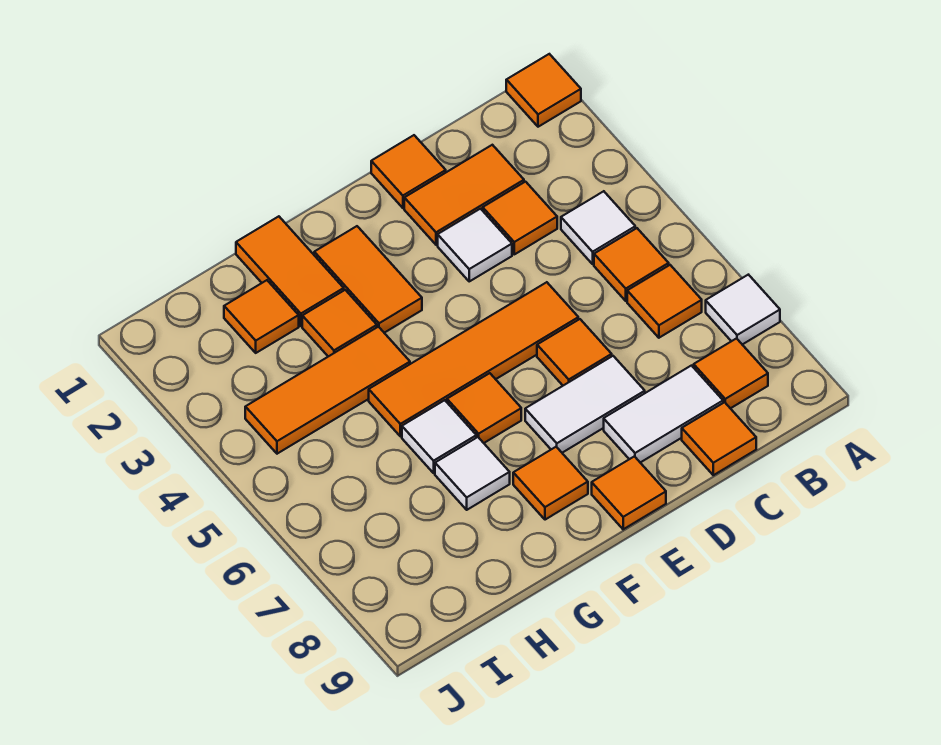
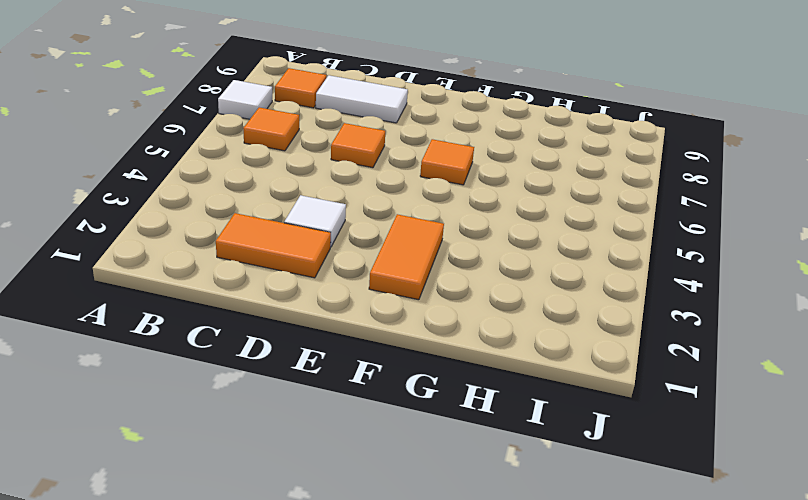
none -> orange 1x1 tile [506,54,581,127]
none -> white 1x1 tile [561,191,635,264]
none -> orange 1x1 tile [594,228,669,301]

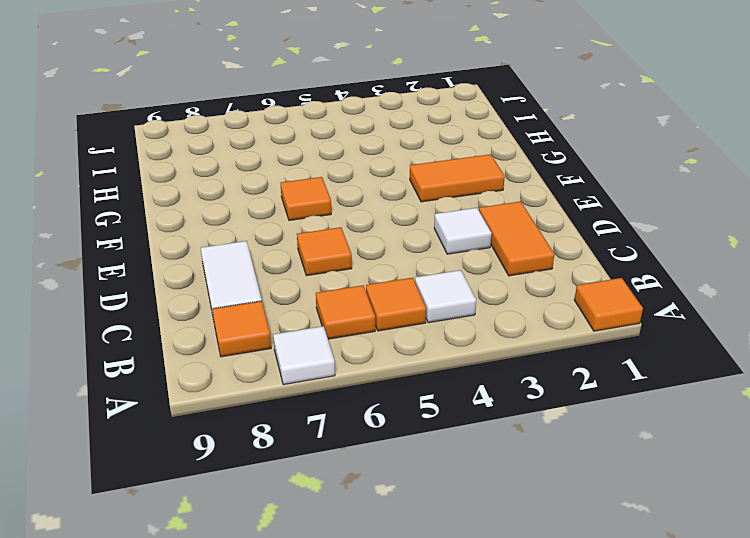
none -> orange 1x1 tile [483,182,557,254]
none -> orange 1x1 tile [682,402,756,475]
none -> orange 1x1 tile [371,135,446,208]

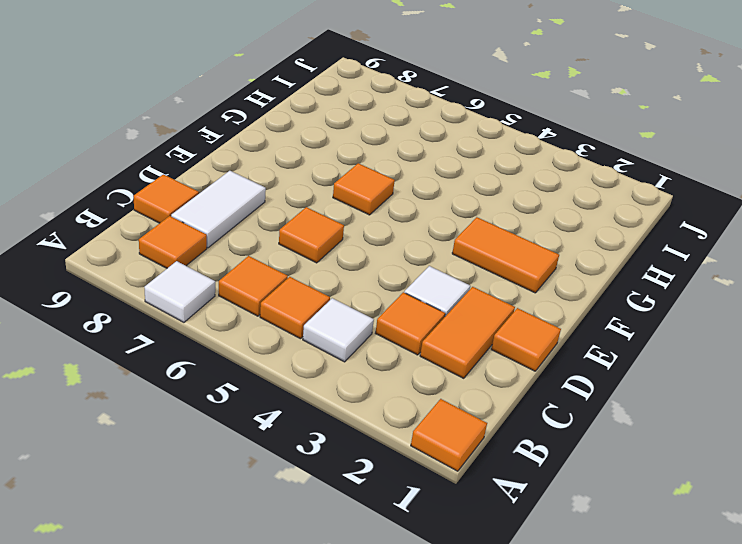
none -> orange 1x4 tile [369,282,578,436]
none -> white 1x2 tile [525,356,645,453]
none -> orange 1x1 tile [592,456,666,529]

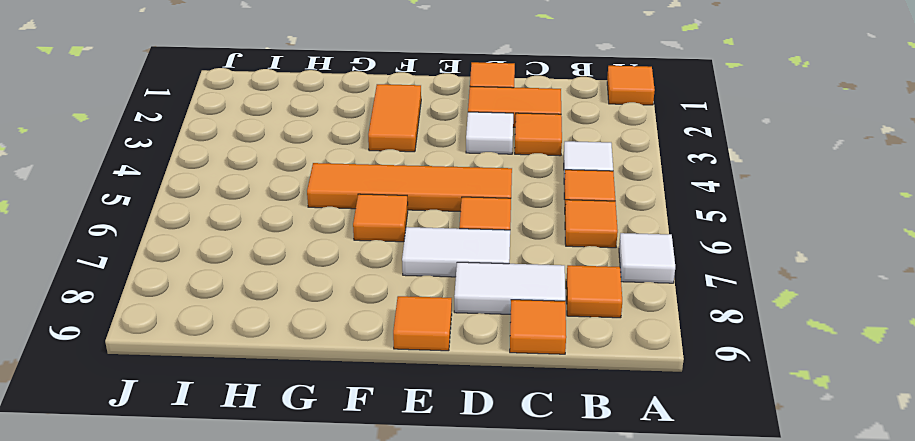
none -> orange 1x1 tile [513,447,588,520]
none -> orange 1x2 tile [236,216,344,326]
none -> orange 1x1 tile [302,290,377,357]

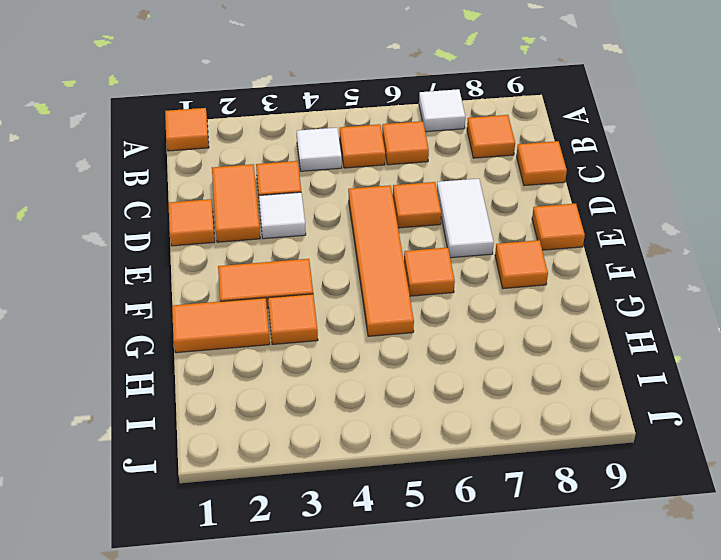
none -> white 1x2 tile [604,366,723,463]
none -> orange 1x3 tile [245,327,410,454]
none -> white 1x1 tile [402,400,476,473]

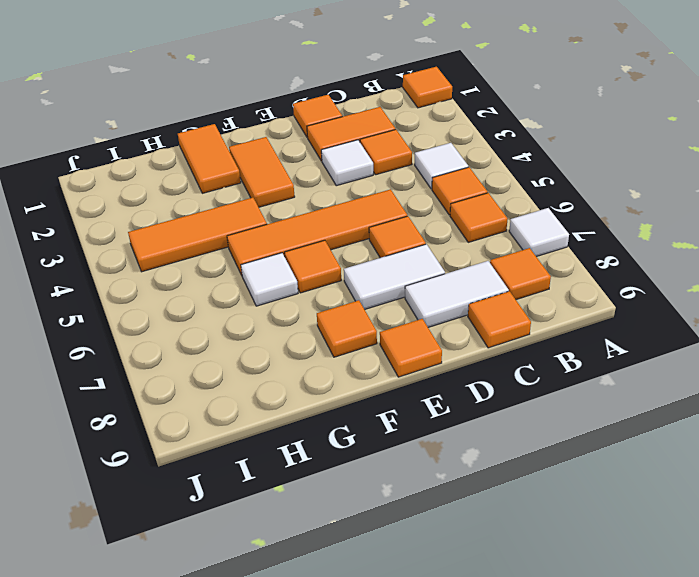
none -> orange 1x1 tile [302,290,377,357]
none -> white 1x1 tile [435,437,510,510]
none -> orange 1x1 tile [224,280,299,353]

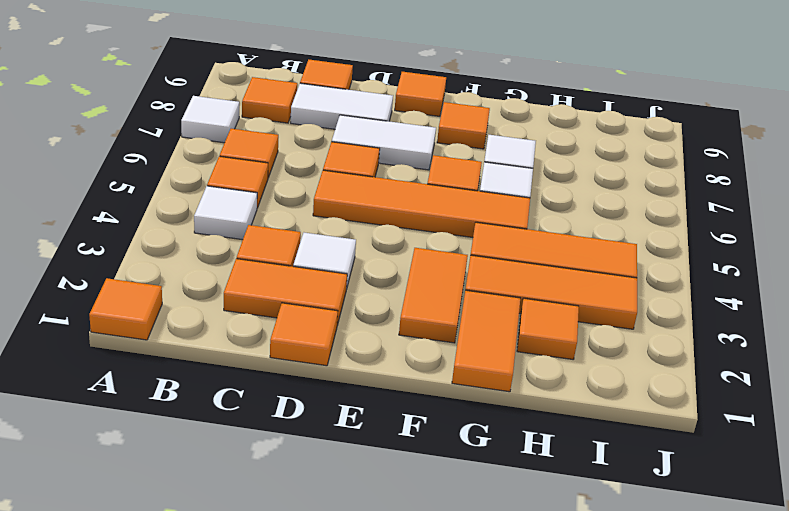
orange 1x3 tile [465,255,637,329] -> orange 1x1 tile [302,290,377,357]

